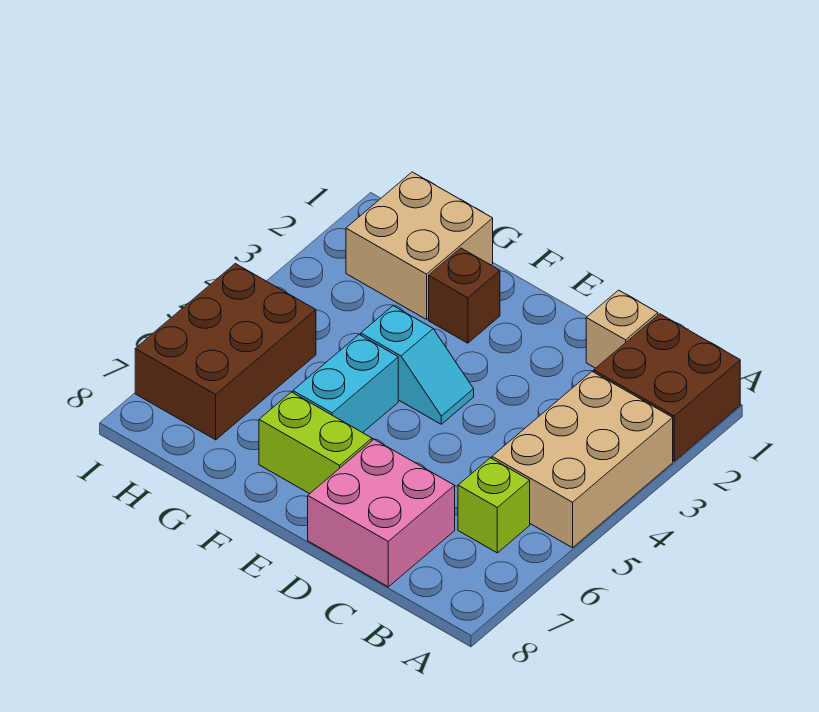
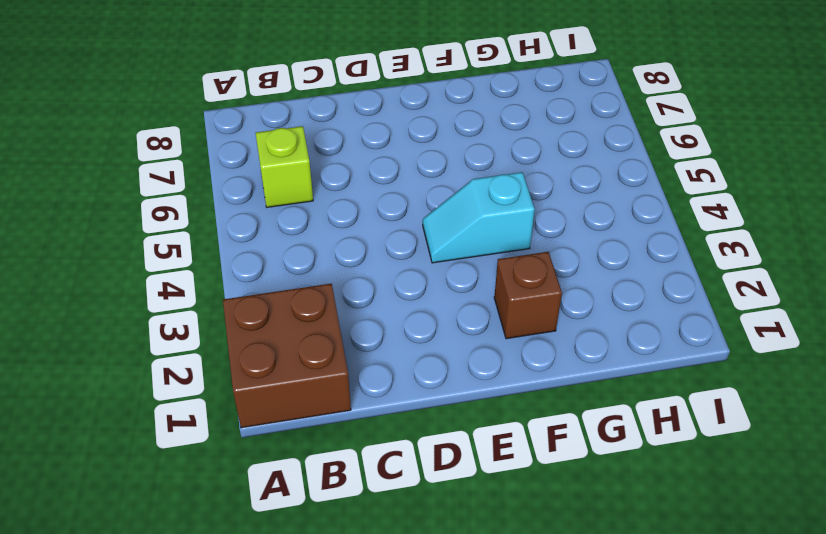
none -> tan 2x3 brick [492,372,673,548]
none -> tan 1x1 brick [586,290,658,368]

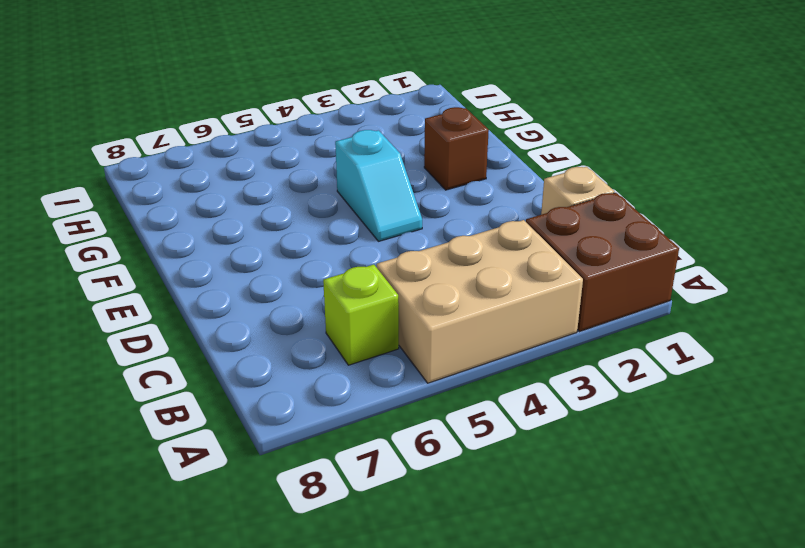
none -> pink 2x2 brick [308,440,455,587]
none -> lime 1x2 brick [259,392,372,494]

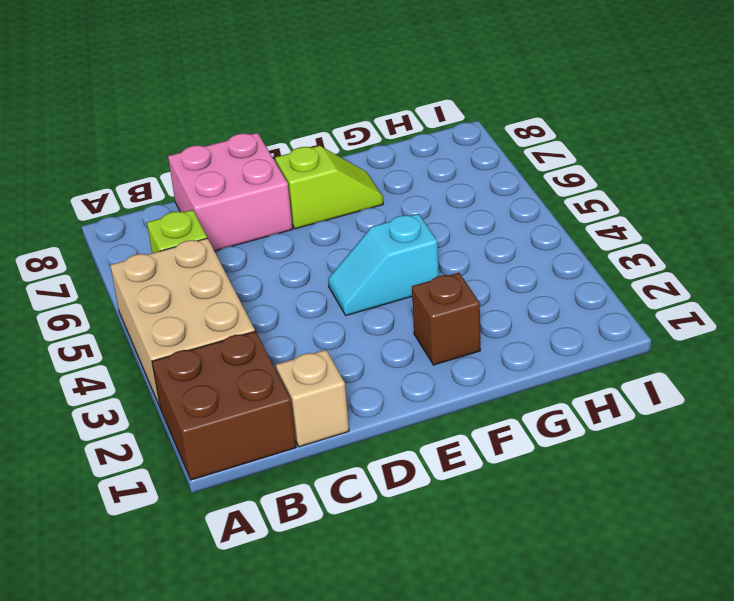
lime 1x2 slope [275,146,383,229] -> lime 1x2 brick [259,392,372,494]
none -> cyan 1x2 brick [293,335,398,433]
none -> tan 2x2 brick [346,172,493,319]

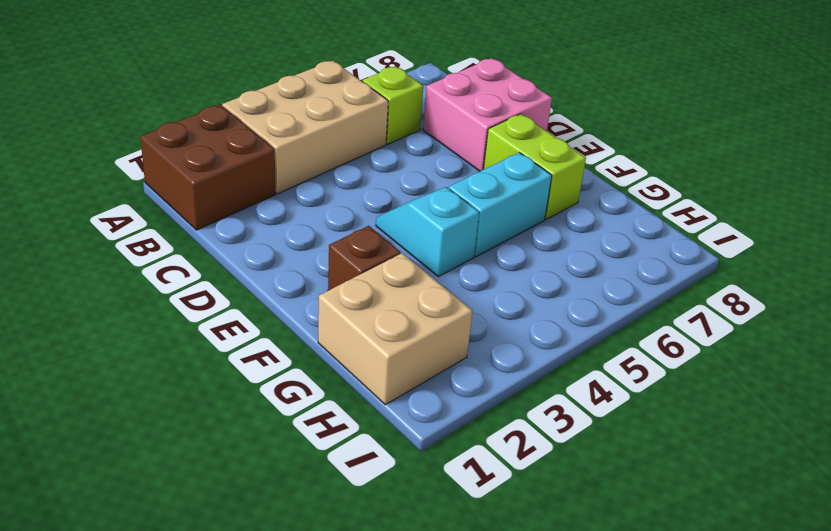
none -> tan 1x1 brick [586,290,658,368]
none -> brown 2x3 brick [135,264,316,440]

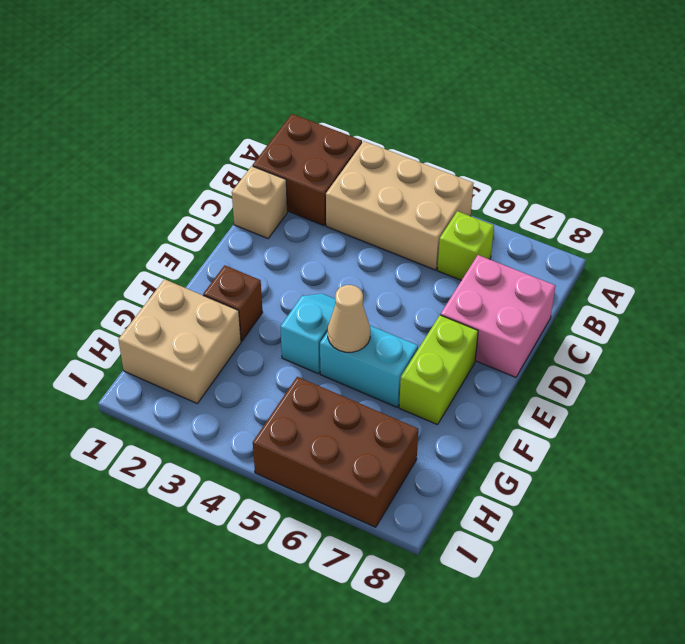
tan 1x1 cone [328,285,370,352] -> none

